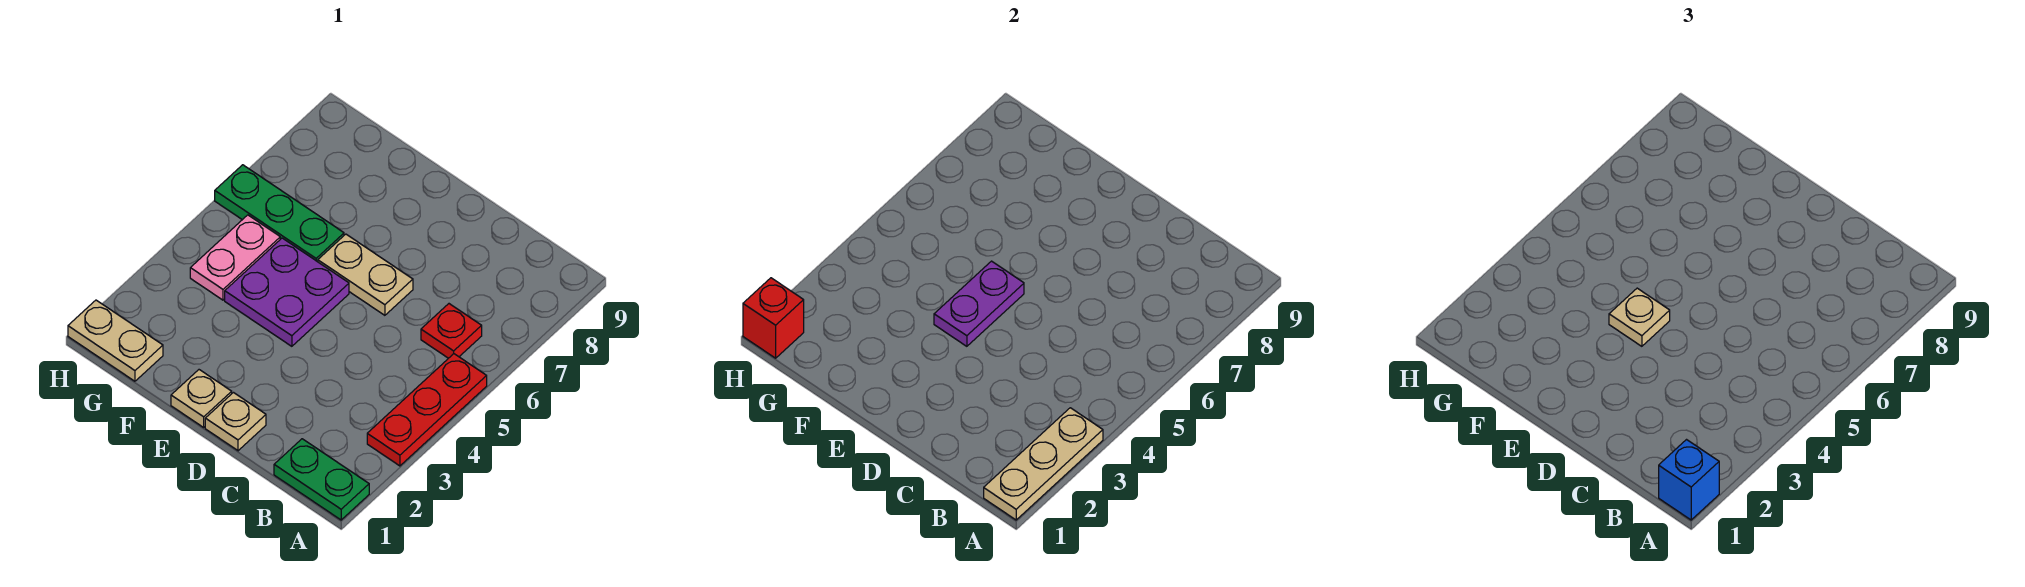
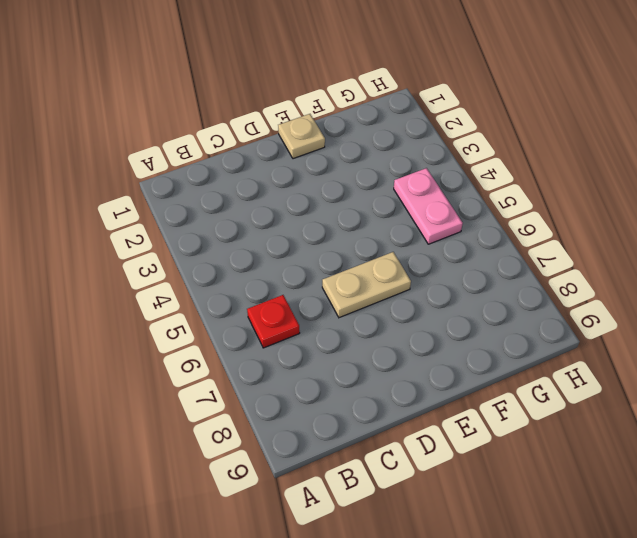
none -> green 1x2 plate [274,439,369,520]
none -> red 1x3 plate [367,354,487,466]
none -> tan 1x1 plate [205,393,266,451]

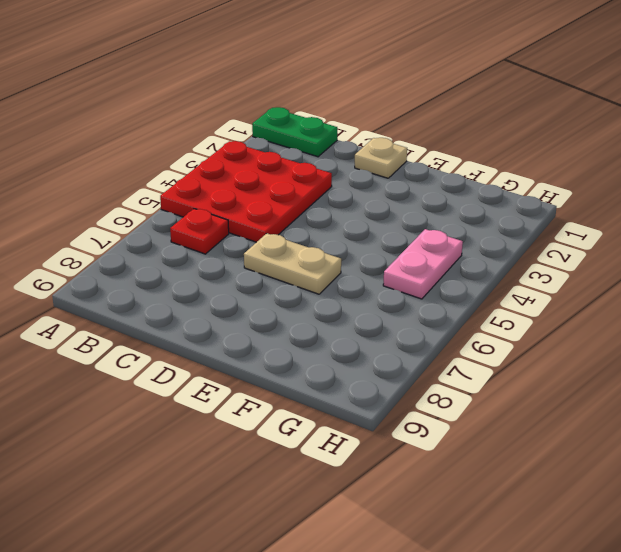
red 3x3 plate [160,141,332,242] -> red 1x3 plate [367,354,487,466]
none -> tan 1x1 plate [171,370,232,427]
none -> purple 2x2 plate [225,238,349,346]
none -> green 1x3 plate [215,165,344,262]

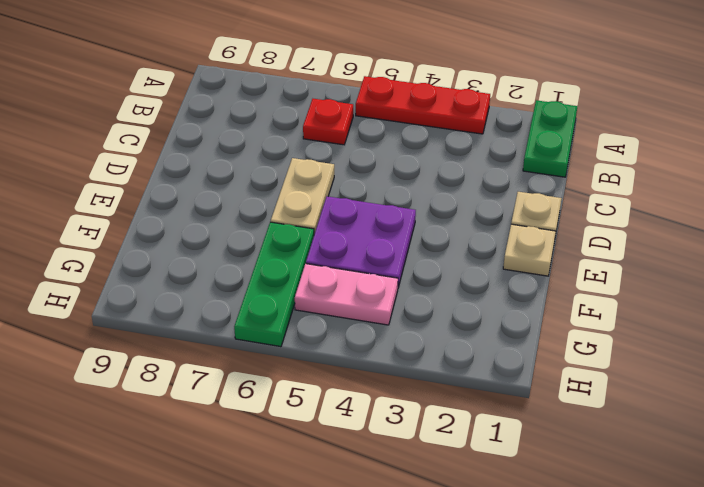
none -> tan 1x2 plate [68,300,163,381]
none -> tan 1x3 plate [984,408,1103,520]
none -> purple 1x2 plate [934,261,1024,346]

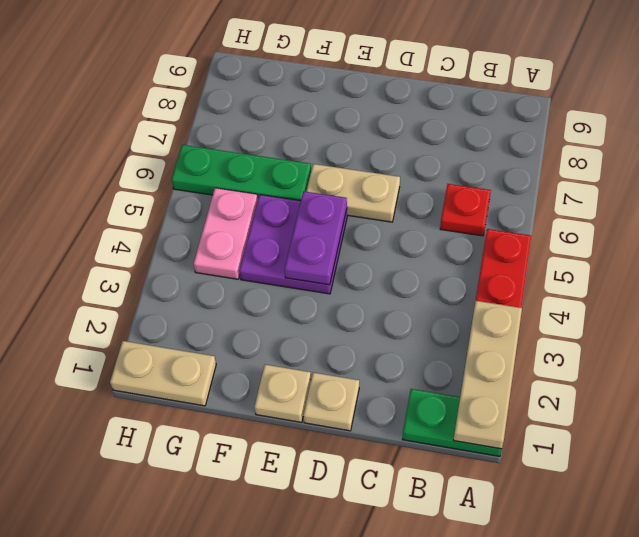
none -> red 1x1 brick [743,278,804,358]
none -> blue 1x1 brick [1659,440,1719,520]
none -> tan 1x1 plate [1609,288,1670,346]

